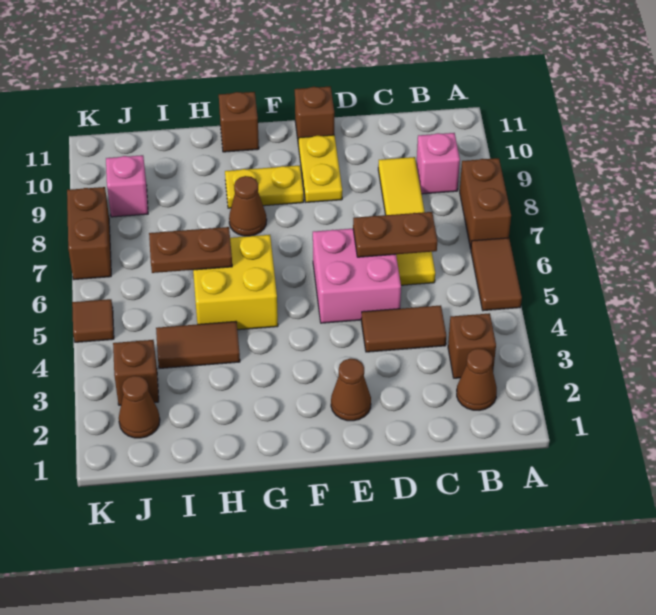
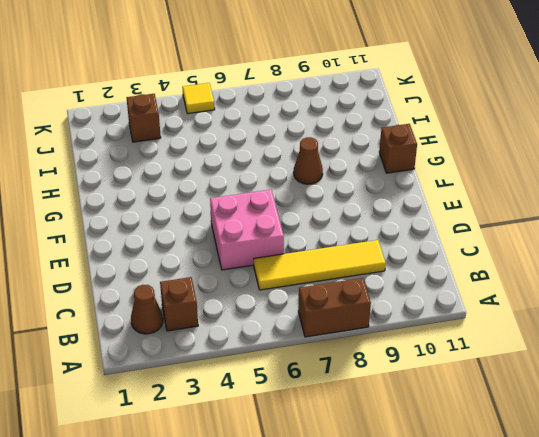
yellow 1x1 tile [182,83,215,114] -> brown 1x1 tile [72,299,114,342]
none -> brown 1x2 tile [471,238,522,311]
none -> pink 1x1 brick [416,133,460,194]
none -> brown 1x2 tile [361,305,446,352]

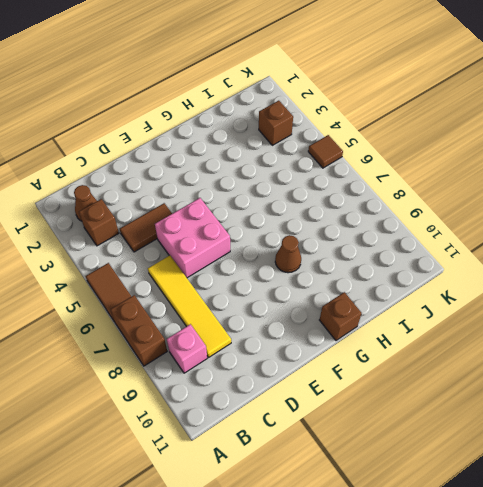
none -> brown 1x1 cone [331,359,371,421]
none -> yellow 1x2 plate [299,135,342,202]
none -> brown 1x1 brick [295,86,334,146]

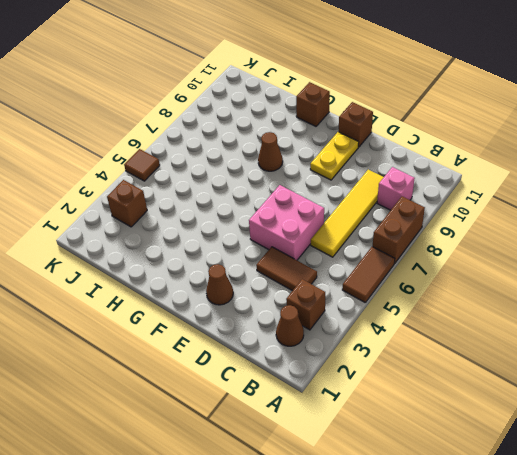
none -> yellow 1x2 plate [225,166,304,208]
none -> yellow 2x2 brick [193,235,278,330]
none -> brown 1x2 tile [156,321,240,369]

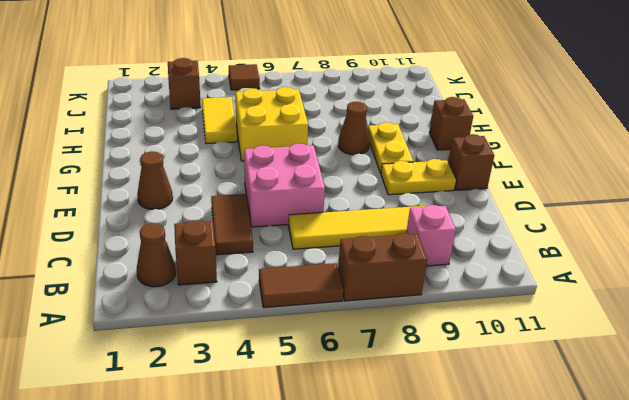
yellow 1x2 tile [202,97,237,144] -> brown 1x2 tile [156,321,240,369]
none -> brown 1x1 cone [119,376,160,438]
none -> pink 1x1 brick [106,155,148,217]
none -> brown 1x2 brick [67,187,111,280]

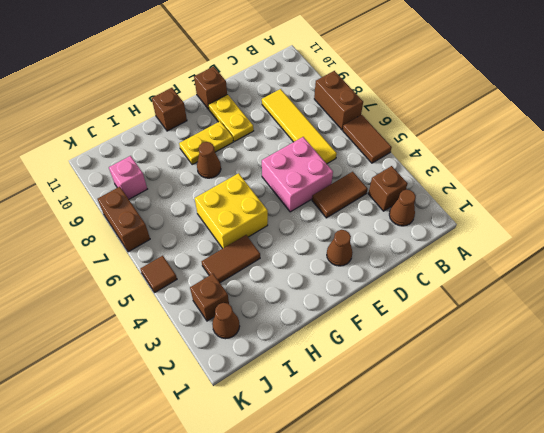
none -> pink 1x1 brick [416,133,460,194]
none -> brown 1x2 plate [353,212,437,257]
none -> brown 1x2 plate [149,227,232,273]

